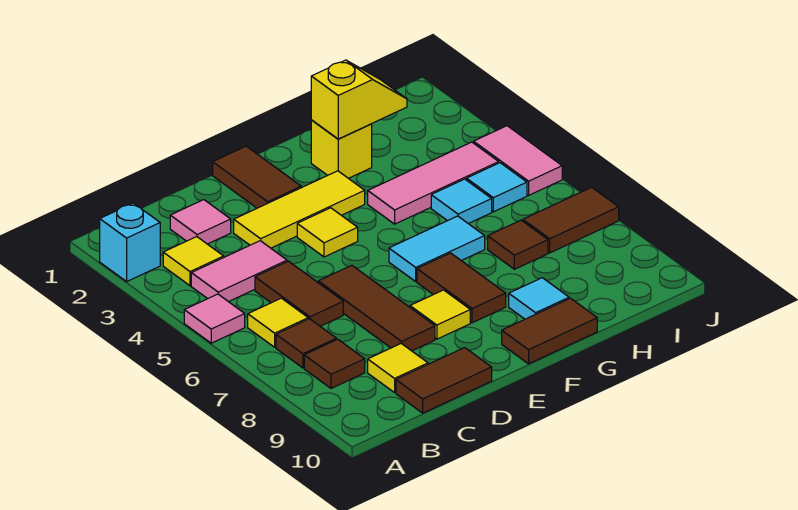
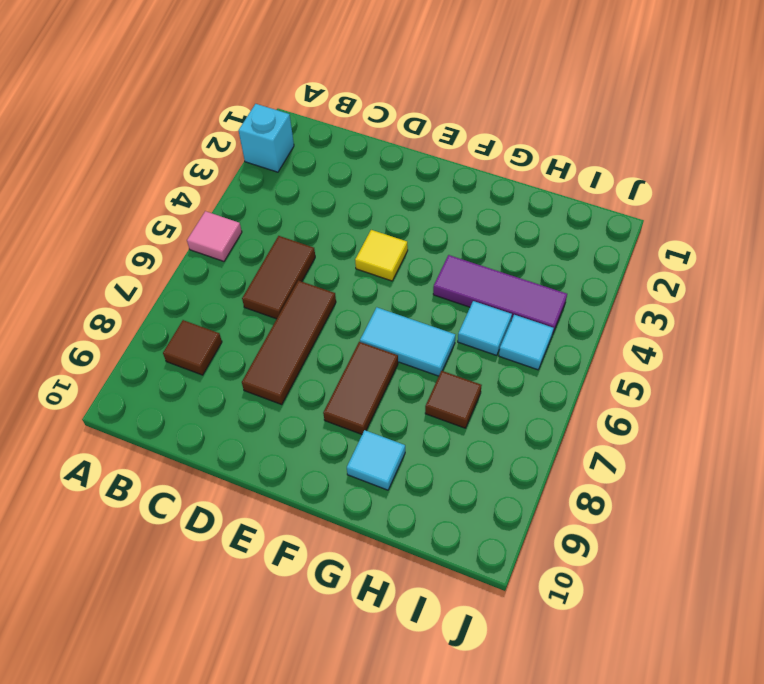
purple 1x3 tile [433,255,567,335] -> pink 1x3 tile [368,142,499,224]
none -> yellow 1x1 tile [163,237,224,286]
none -> pink 1x2 tile [191,241,287,302]
none -> yellow 1x1 tile [248,298,308,347]

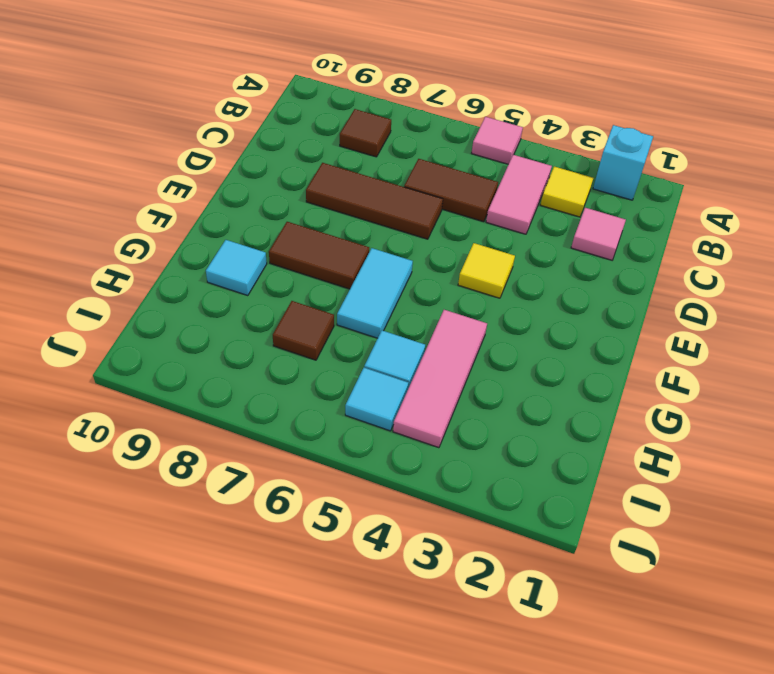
none -> yellow 1x1 tile [248,298,308,347]
none -> brown 1x1 tile [276,319,336,368]
none -> yellow 1x1 tile [368,343,428,393]

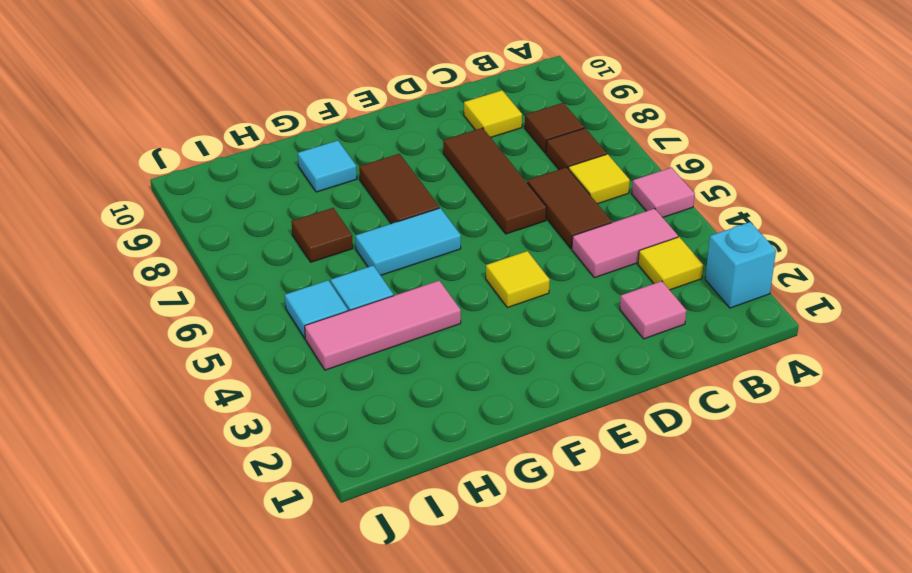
none -> brown 1x2 tile [396,348,492,413]
none -> yellow 1x3 tile [234,171,365,248]
none -> brown 1x2 tile [213,146,301,208]

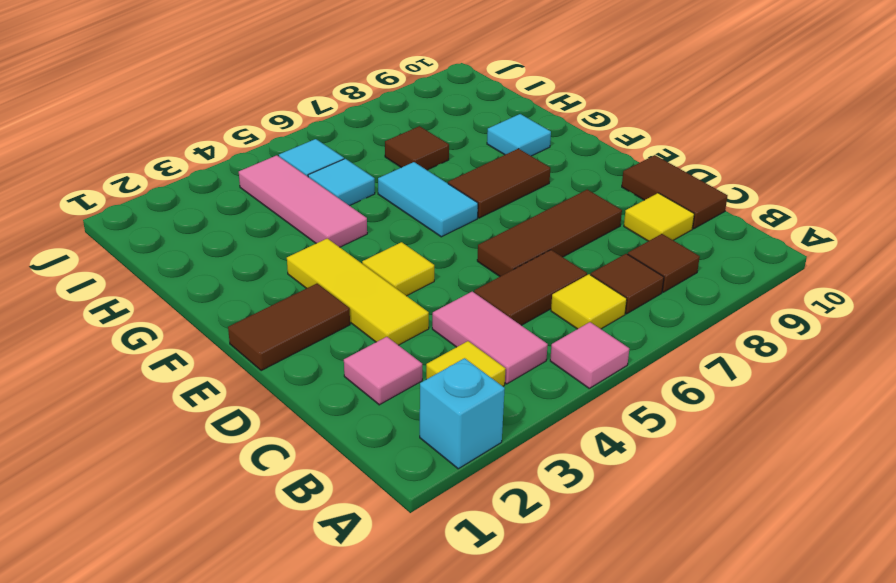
none -> yellow 1x1 tile [410,290,470,339]
none -> brown 1x2 tile [502,298,597,364]
none -> yellow 1x1 brick [311,120,372,178]

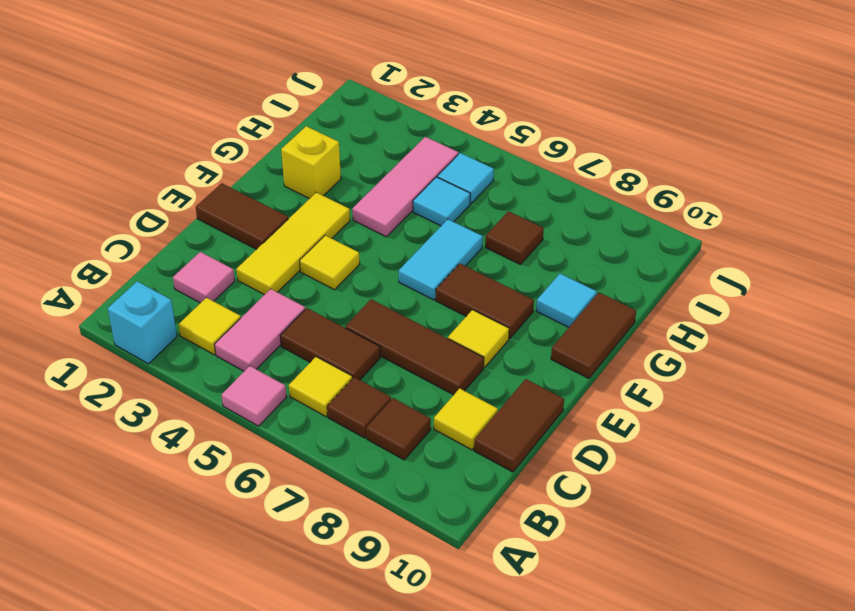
none -> brown 1x2 tile [523,187,619,253]
none -> pink 1x2 tile [474,126,562,195]
none -> yellow 1x2 slope [311,60,407,139]

